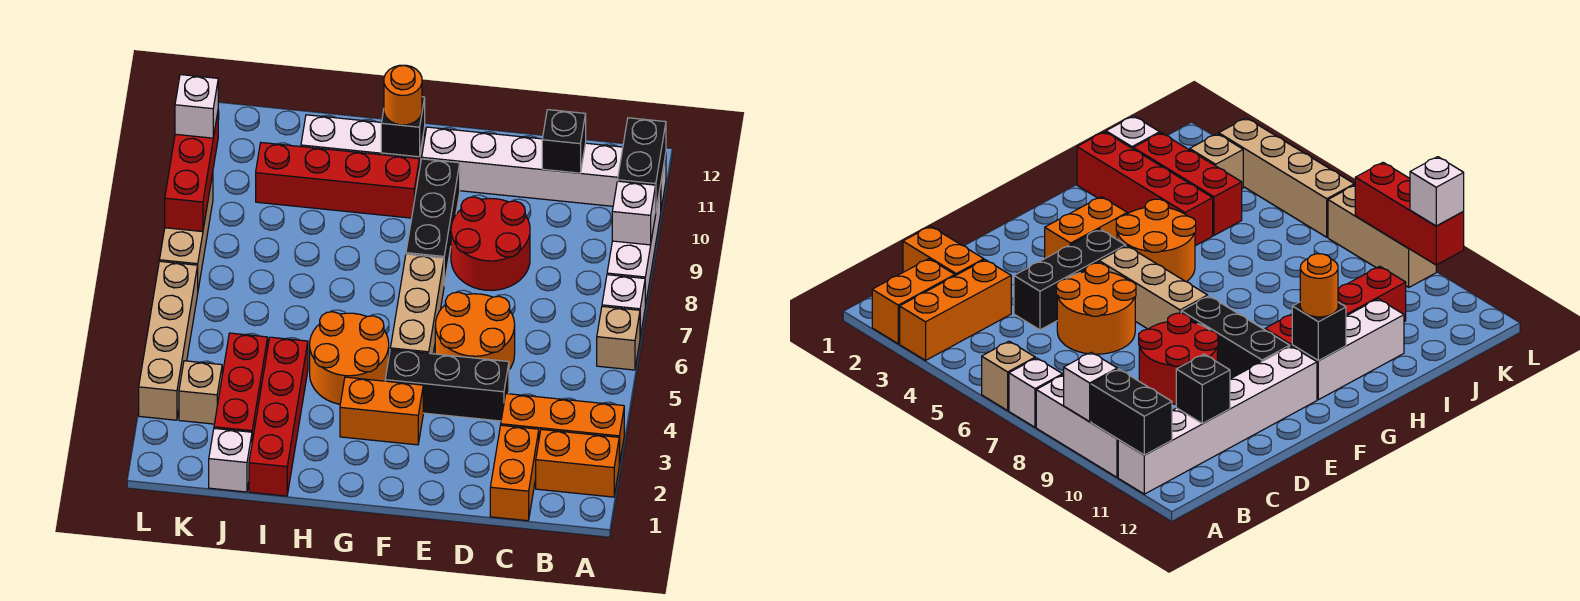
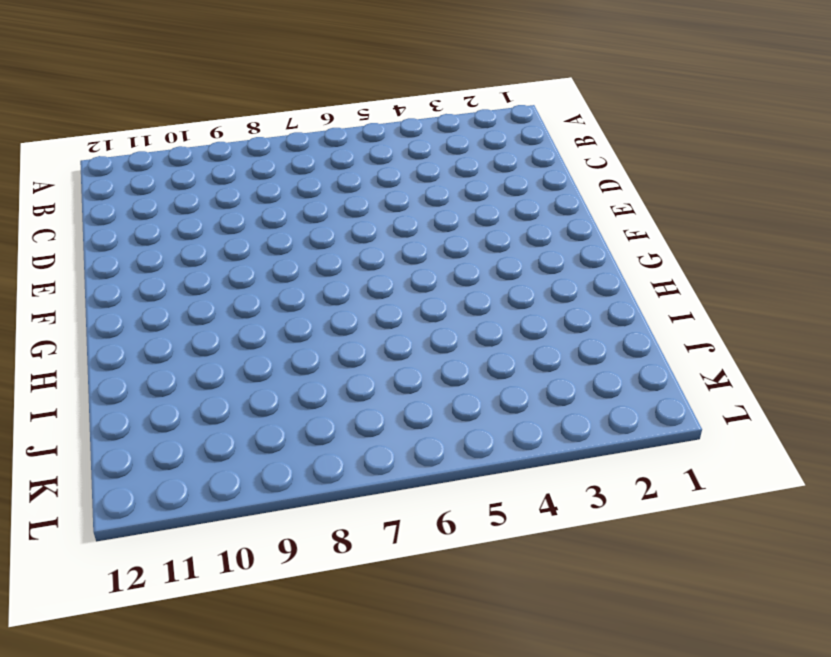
none -> orange 1x2 brick [536,429,619,497]
none -> orange 1x3 brick [501,394,624,465]
none -> tan 1x1 brick [597,306,640,370]

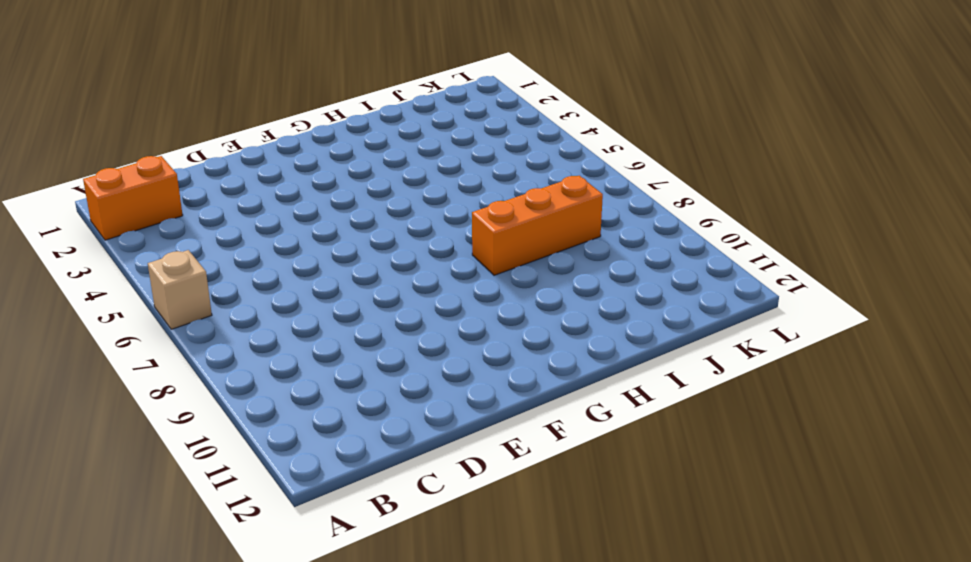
orange 1x3 brick [472,176,603,275] -> orange 1x3 brick moved to [501,394,624,465]
none -> white 1x1 brick [602,275,645,337]
none -> white 1x3 brick [607,185,661,306]
none -> white 1x6 brick [422,127,666,208]

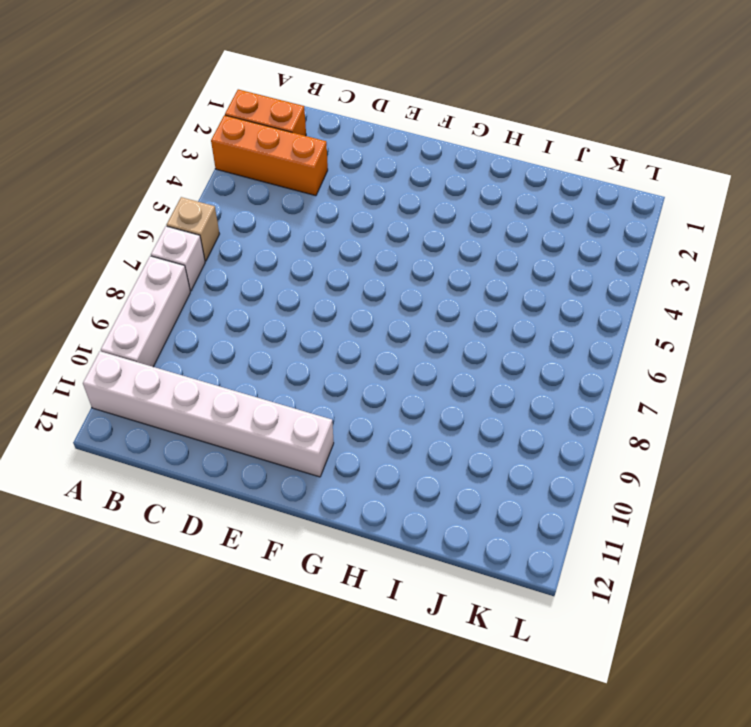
none -> orange 1x2 brick [490,425,539,521]
none -> black 1x3 brick [385,349,509,421]
none -> orange 2x2 round brick [435,292,515,370]

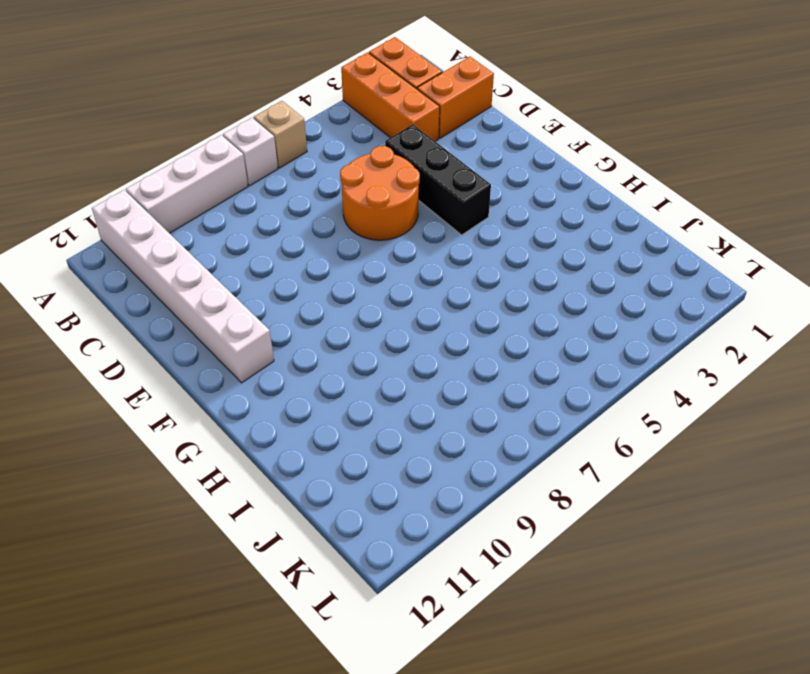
none -> red 2x2 round brick [451,197,530,291]
none -> orange 1x2 brick [340,377,423,445]
none -> tan 1x3 brick [390,254,444,354]

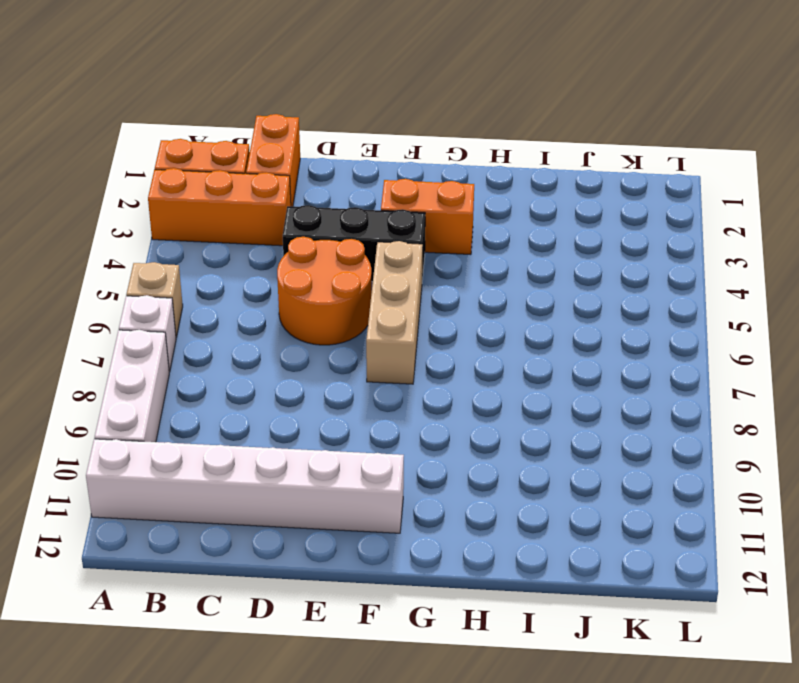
none -> red 2x2 round brick [451,197,530,291]
none -> black 1x3 brick [406,159,460,285]
none -> orange 2x2 round brick [310,312,389,404]

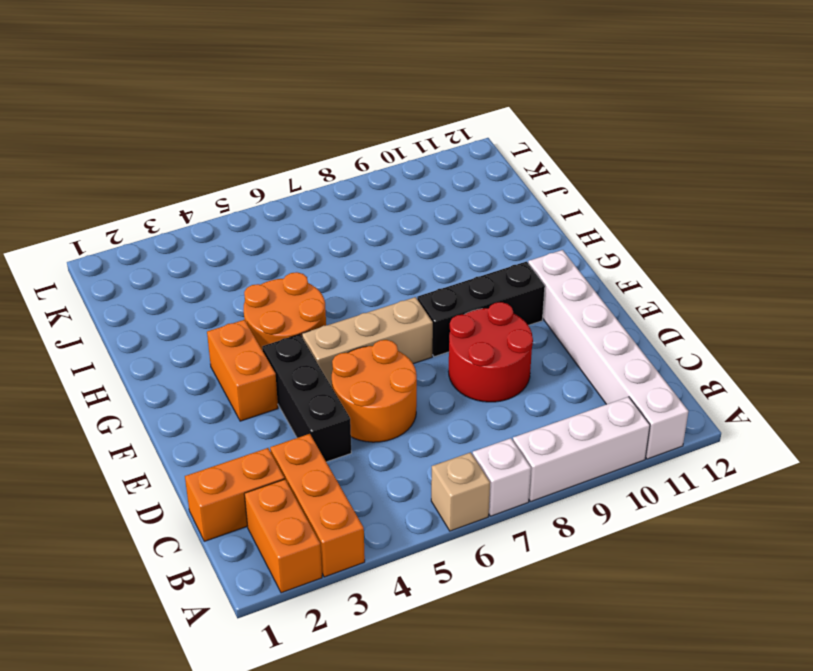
none -> red 1x4 brick [256,143,419,218]
none -> white 1x3 brick [301,115,425,170]
none -> red 1x4 brick [249,337,308,496]

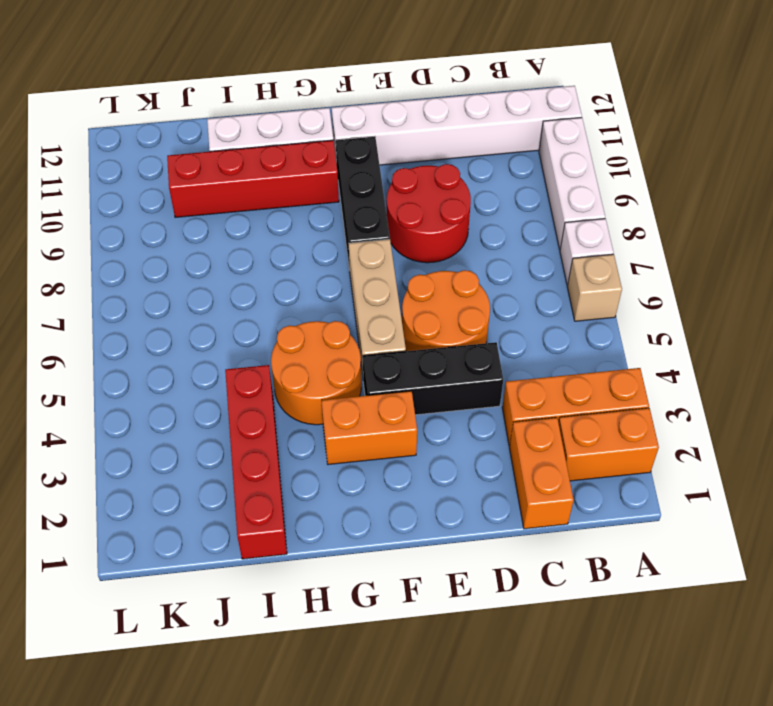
none -> white 1x1 brick [209,428,252,492]
none -> red 1x3 brick [214,333,268,441]
none -> tan 1x1 brick [179,361,222,424]

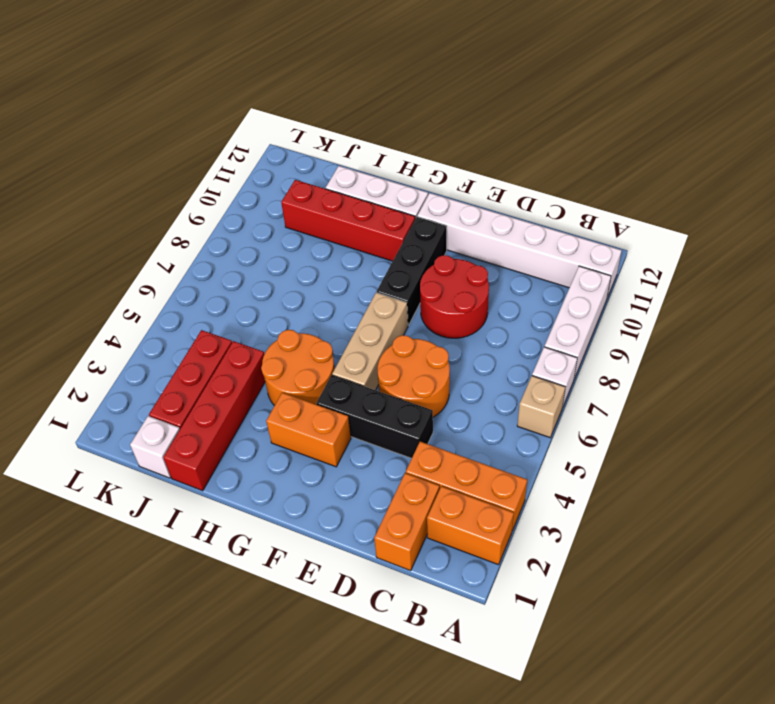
none -> tan 1x1 brick [179,361,222,424]
none -> tan 1x4 brick [139,261,198,420]
none -> tan 1x3 brick [159,173,213,289]

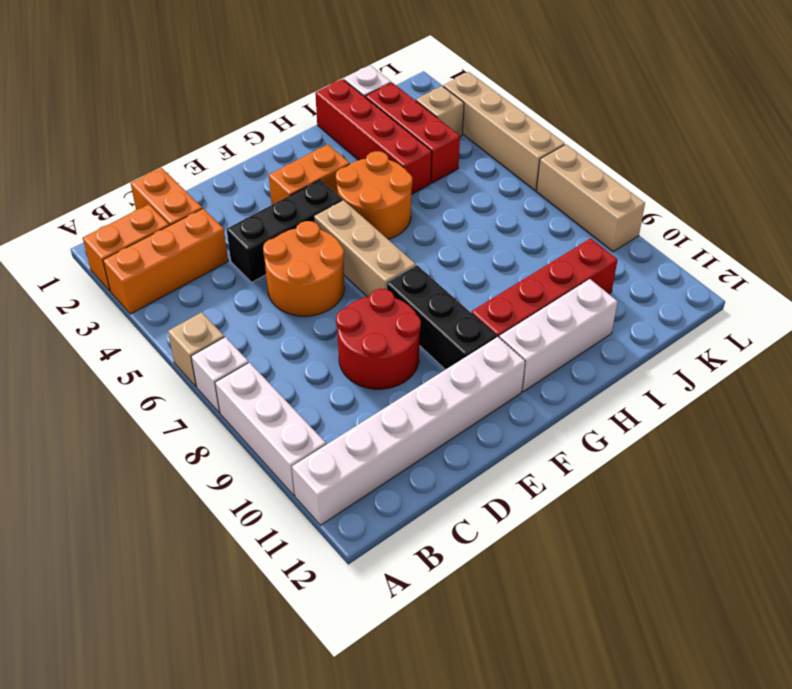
none -> white 1x1 brick [612,181,656,245]
none -> black 1x2 brick [618,118,666,209]
none -> black 1x1 brick [542,110,586,173]

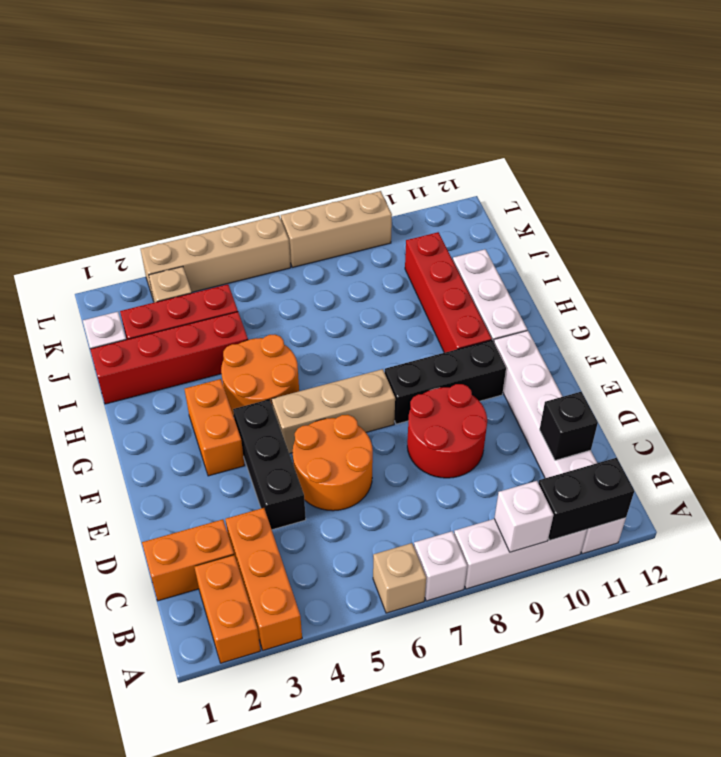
none -> black 1x1 brick [381,97,425,157]
none -> red 1x3 brick [165,113,218,232]
none -> orange 1x1 round brick [384,65,422,125]

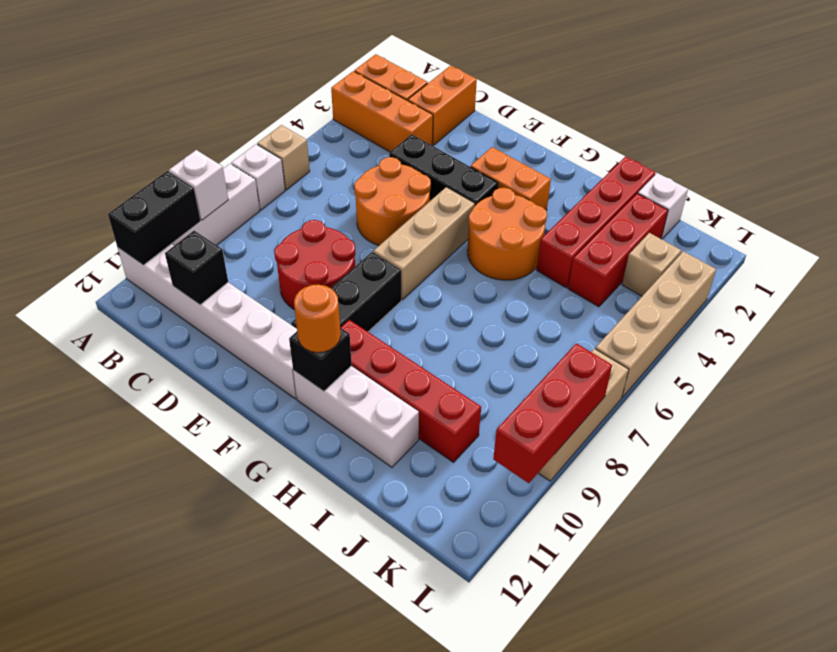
none -> white 1x1 brick [175,75,218,138]

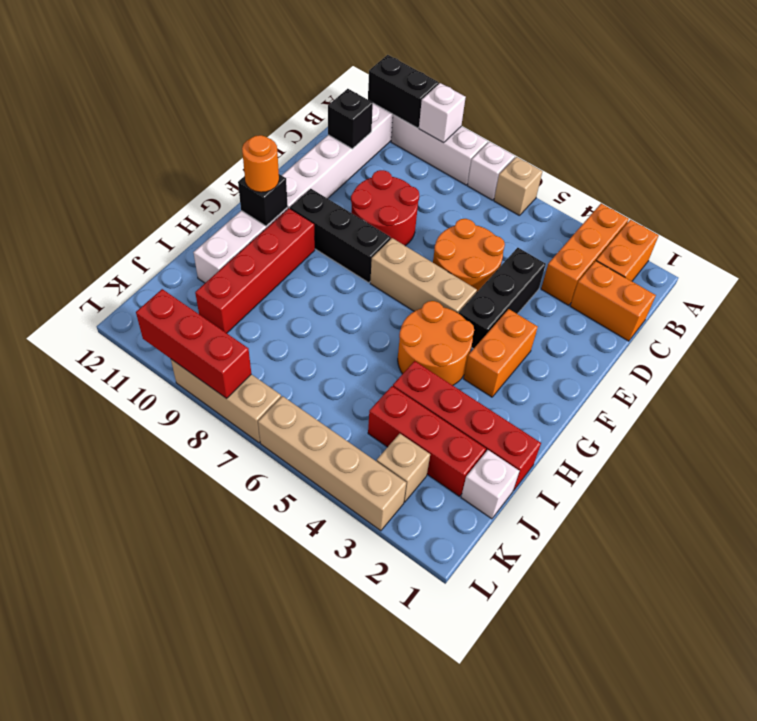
none -> white 1x1 brick [175,75,218,138]

